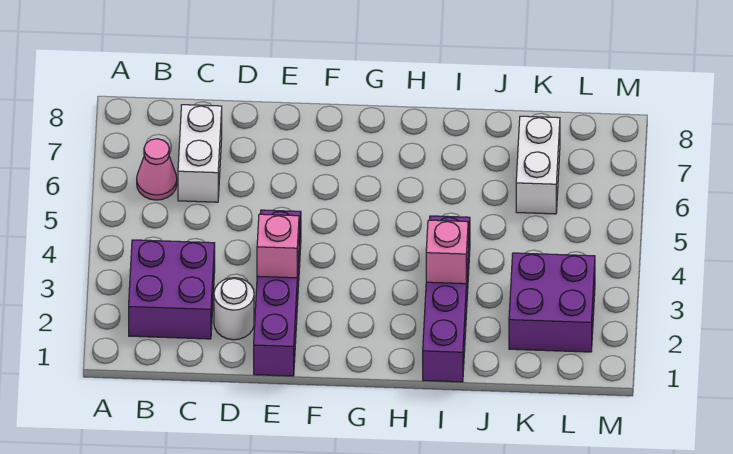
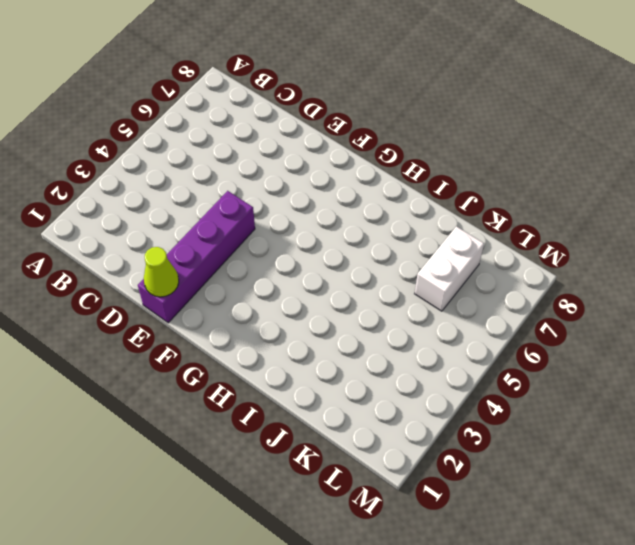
lime 1x1 cone [144,247,179,297] -> none
none -> purple 2x2 brick [129,240,215,339]
none -> pink 1x1 cone [137,139,177,200]

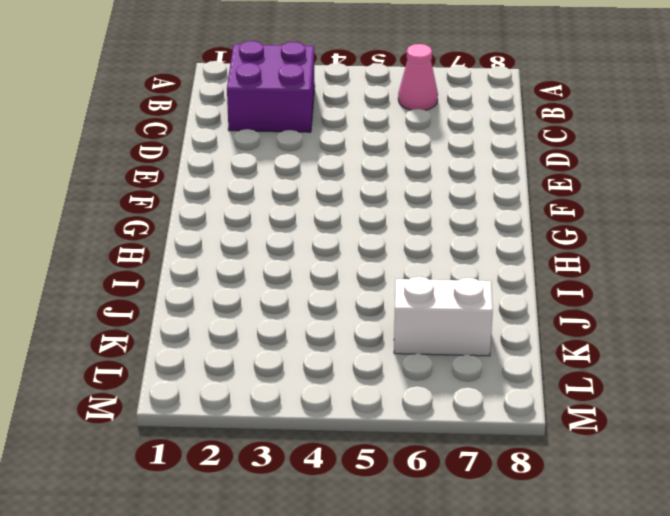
none -> white 1x2 brick [178,105,222,202]
none -> white 1x1 round brick [214,278,254,340]

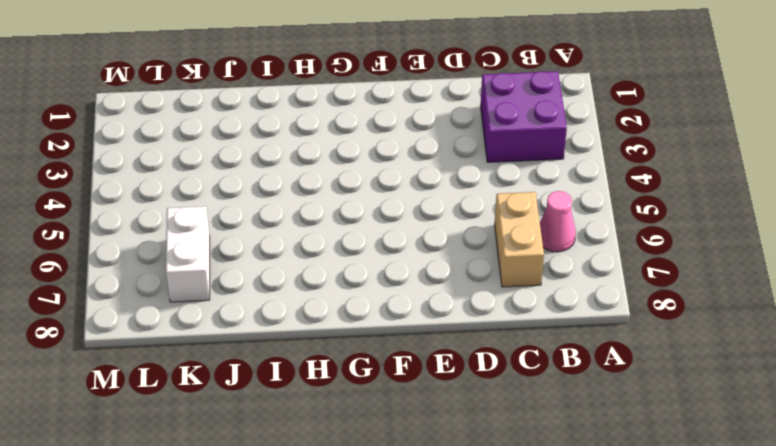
tan 1x2 brick [495,192,544,287] -> white 1x2 brick [178,105,222,202]
none -> white 1x1 round brick [214,278,254,340]
none -> purple 1x4 brick [254,210,301,376]

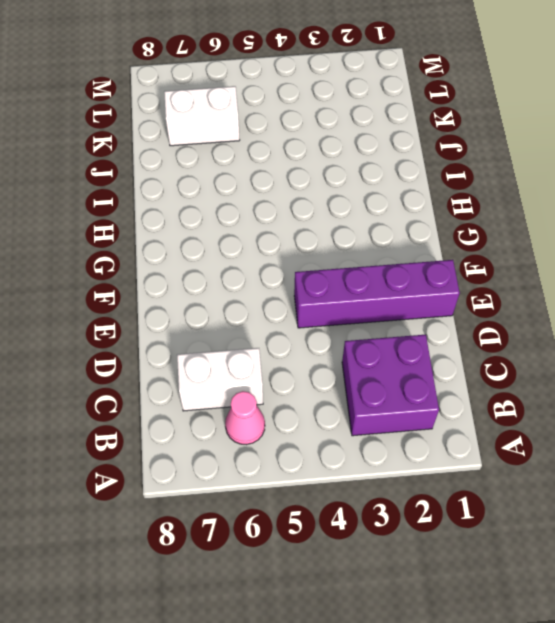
none -> white 1x1 round brick [214,278,254,340]
none -> purple 1x4 brick [423,216,470,382]

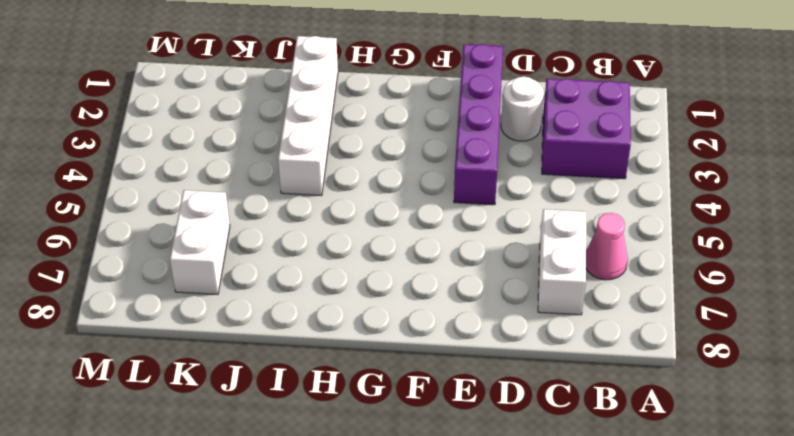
white 1x4 brick [278,36,338,196] -> purple 1x4 brick [423,216,470,382]
none -> purple 2x2 brick [509,253,595,352]
none -> pink 1x1 brick [257,214,299,278]

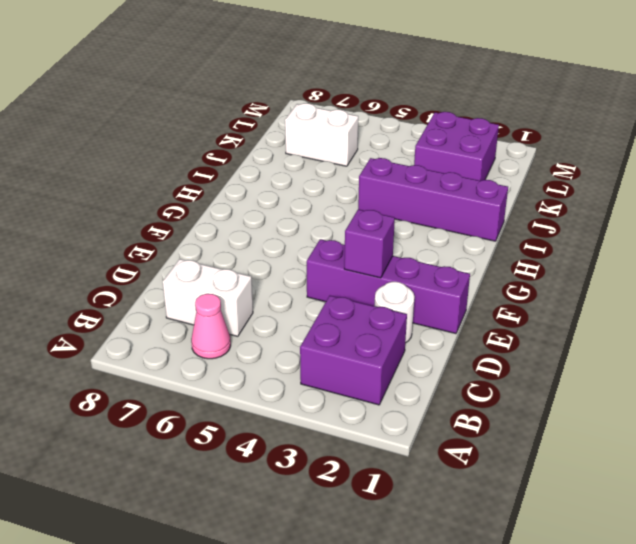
purple 1x1 brick [344,209,395,278] -> pink 1x1 brick [257,214,299,278]
none -> pink 1x1 brick [426,220,468,284]

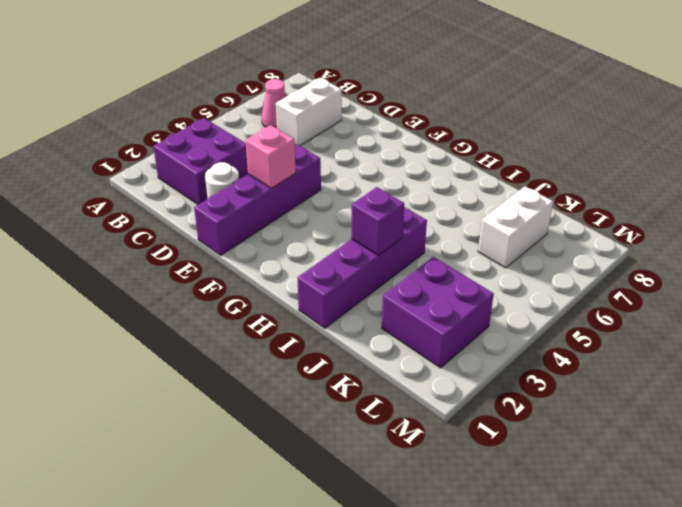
purple 1x1 brick [351,187,404,255] -> pink 1x1 brick [426,220,468,284]

